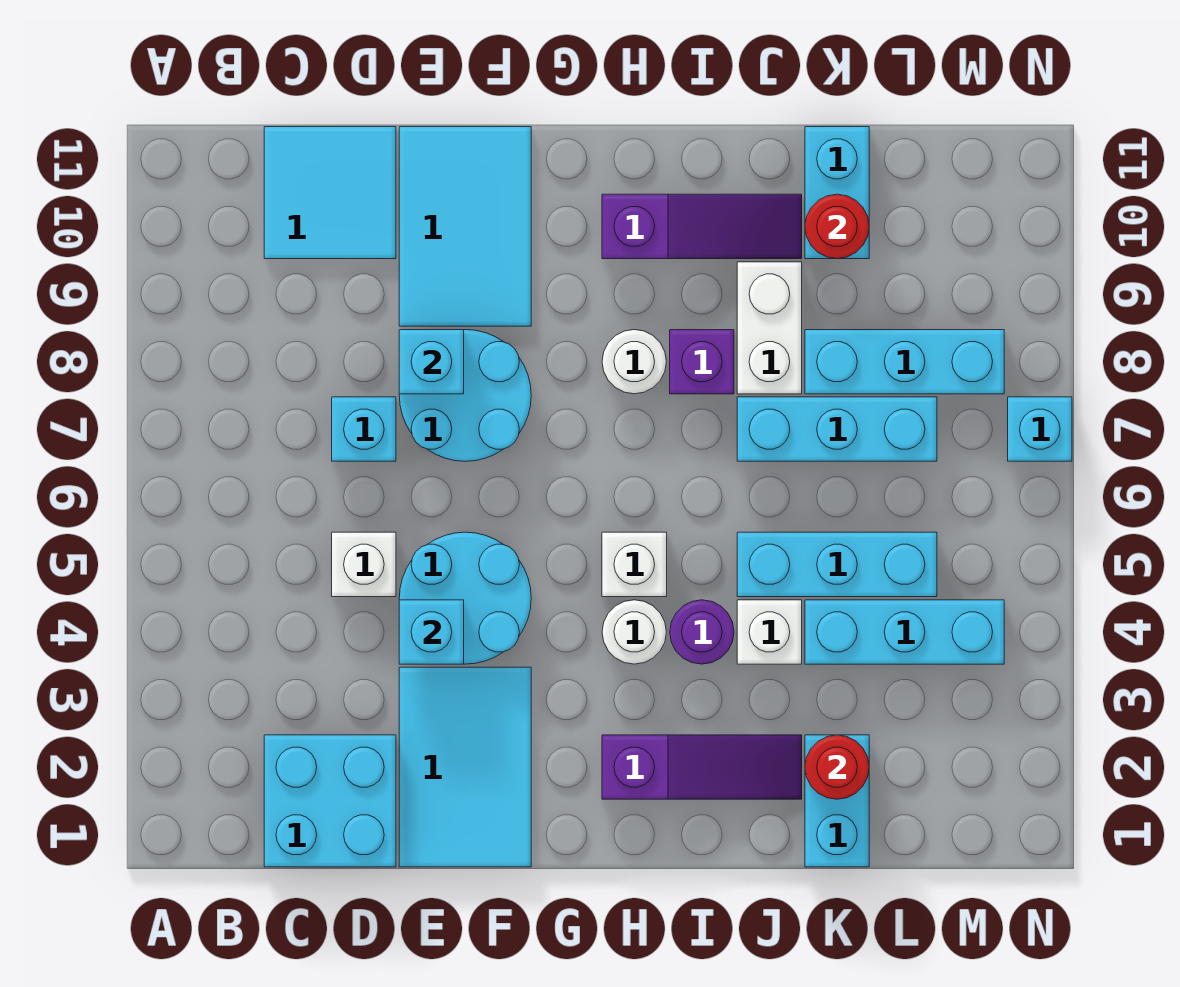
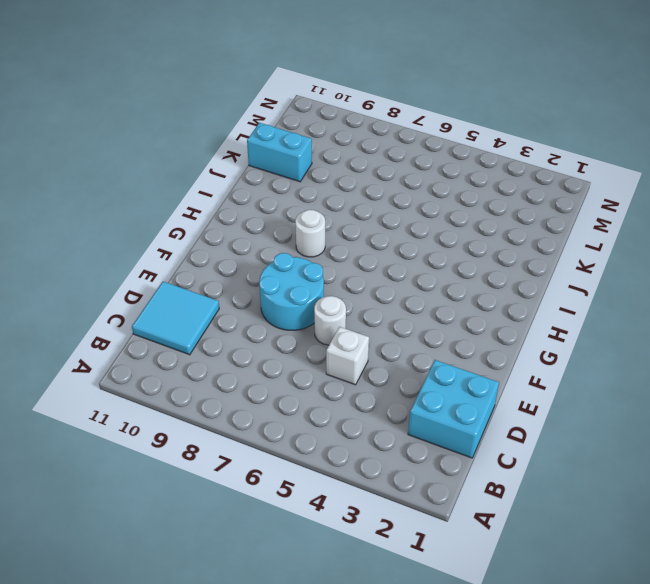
white 1x1 round brick [314,296,346,345] -> white 1x1 round brick moved to [602,600,666,664]
none -> cyan 1x1 brick [332,397,396,461]
none -> cyan 2x3 tile [399,667,531,867]
none -> cyan 2x2 round brick [399,532,531,664]

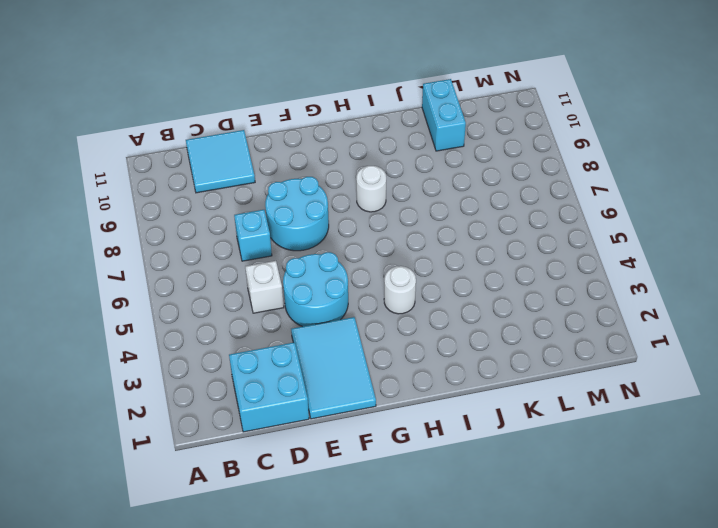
none -> cyan 2x3 tile [399,127,531,326]
none -> purple 1x3 slope [602,735,802,799]
none -> white 1x1 brick [602,532,667,597]

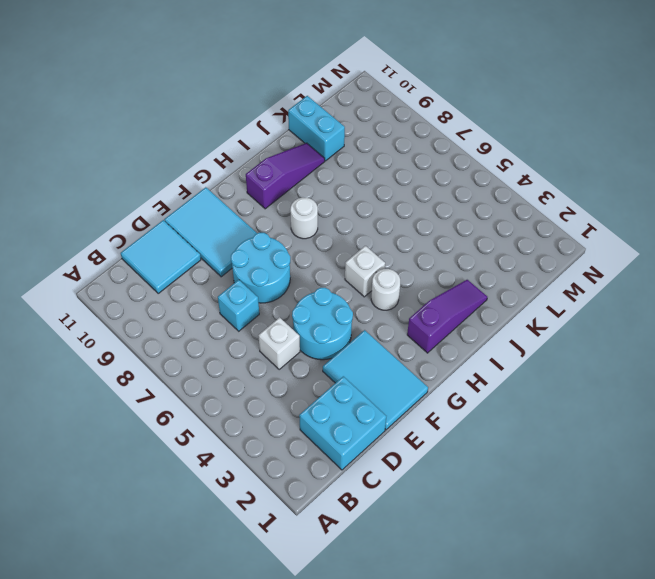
none -> purple 1x1 round brick [670,600,734,664]
none -> purple 1x1 brick [670,330,734,394]
none -> white 1x1 brick [737,600,802,664]

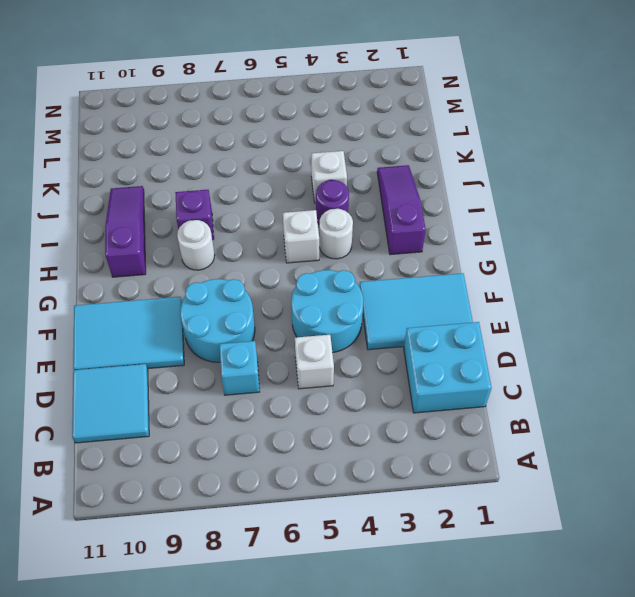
none -> cyan 1x3 brick [737,532,937,597]
none -> cyan 1x3 brick [737,397,937,461]
none -> white 1x2 brick [737,262,802,394]

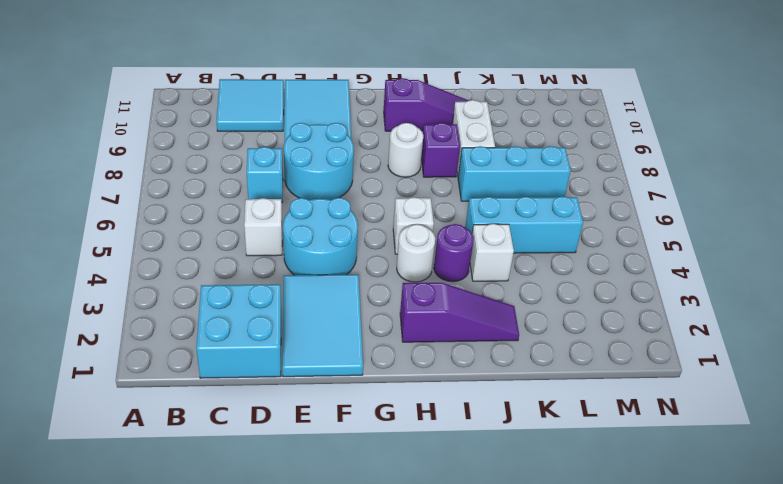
none -> cyan 1x2 brick [805,735,869,867]
none -> cyan 1x3 brick [805,600,1004,664]
none -> cyan 1x3 brick [805,330,1004,394]

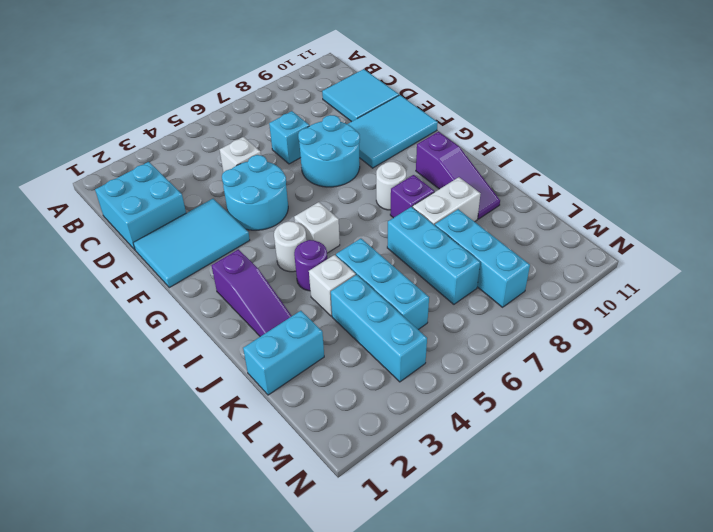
none -> cyan 1x2 brick [805,127,869,259]
none -> cyan 1x1 brick [1008,397,1072,461]
none -> cyan 1x1 brick [399,600,464,664]

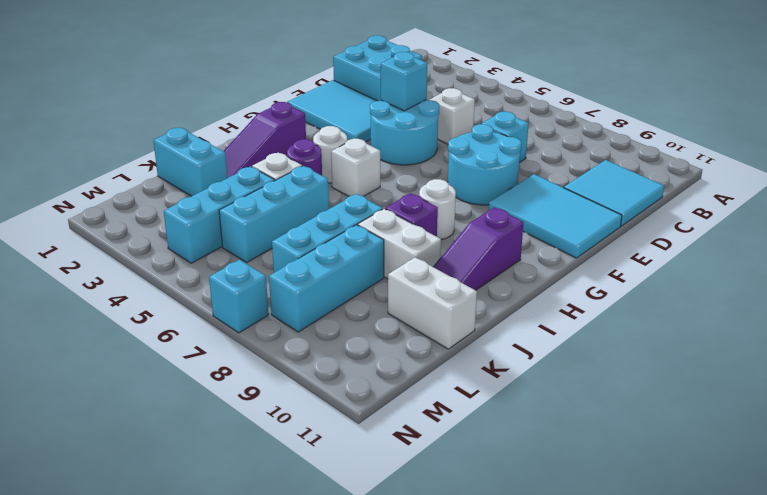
white 1x2 brick [388,257,477,349] -> cyan 1x2 brick [805,127,869,259]
none -> cyan 1x1 brick [399,330,464,394]
none -> red 1x1 round brick [805,735,869,799]
none -> red 1x1 round brick [805,194,869,259]

